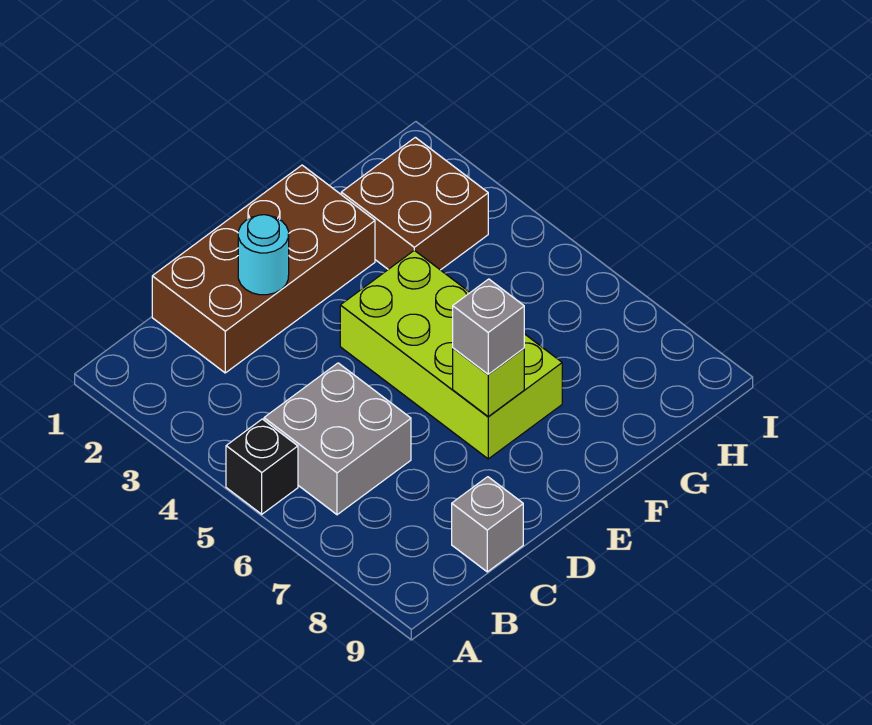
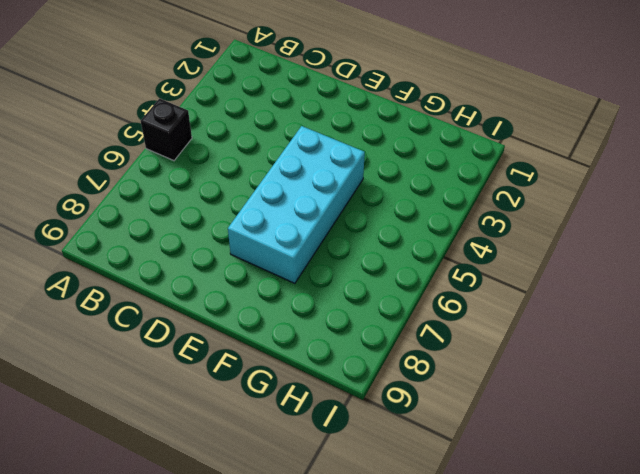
cyan 2x4 brick [228,126,365,283] -> lime 2x4 brick [340,250,562,459]
none -> grey 2x2 brick [264,363,411,515]
none -> brown 2x4 brick [152,165,375,373]

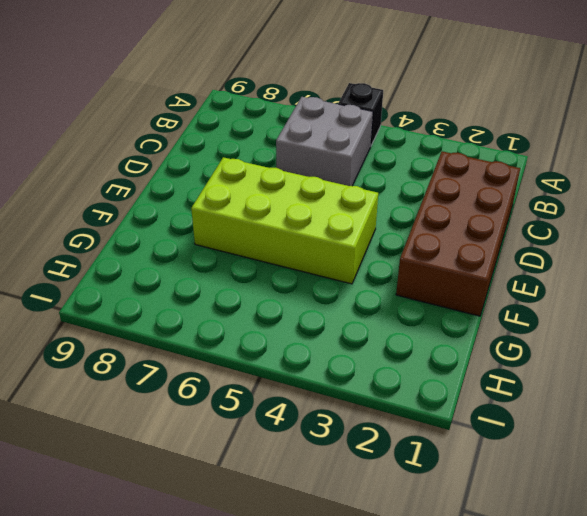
none -> grey 1x1 brick [452,477,523,572]
none -> brown 2x2 brick [341,137,488,270]

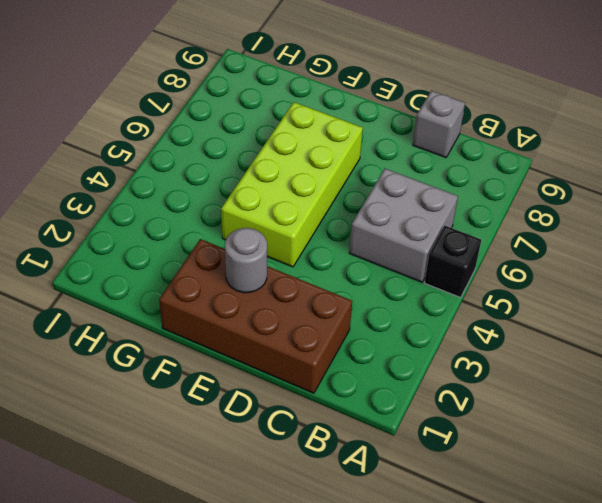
grey 1x1 round brick [225,228,267,293] -> none
none -> brown 2x2 brick [341,137,488,270]
none -> cyan 1x1 round brick [238,215,289,295]

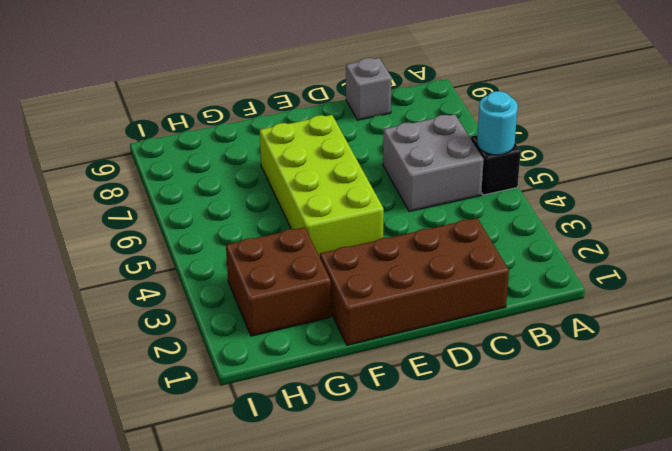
cyan 1x1 round brick [477,91,518,155] -> cyan 1x1 round brick moved to [238,215,289,295]
none -> lime 1x1 brick [453,348,524,416]
none -> grey 1x1 brick [453,279,524,374]

